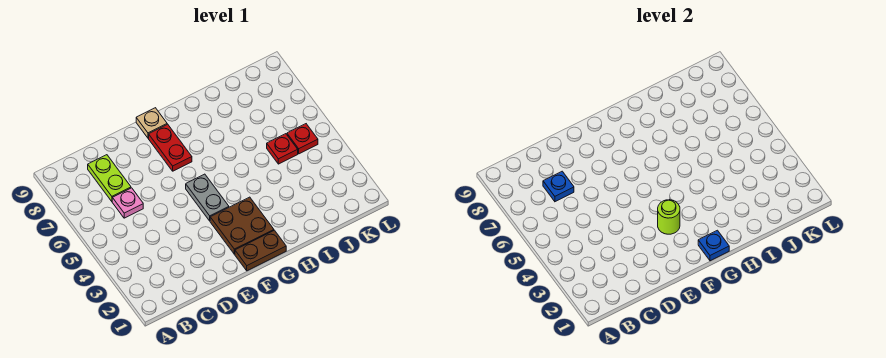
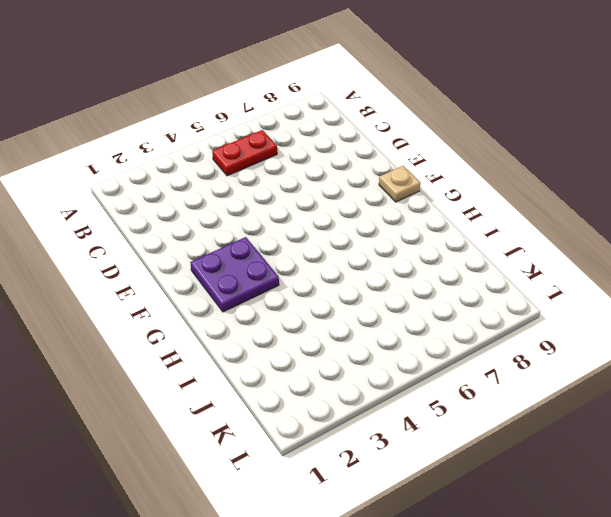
red 1x2 plate [212,130,277,176] -> red 1x2 plate moved to [149,124,192,171]
purple 2x2 plate [190,237,279,312] -> brown 2x2 plate [210,197,274,254]
none -> pink 1x1 plate [112,188,143,218]
none -> lime 1x2 plate [88,155,131,201]
none -> brown 1x2 plate [235,230,286,271]

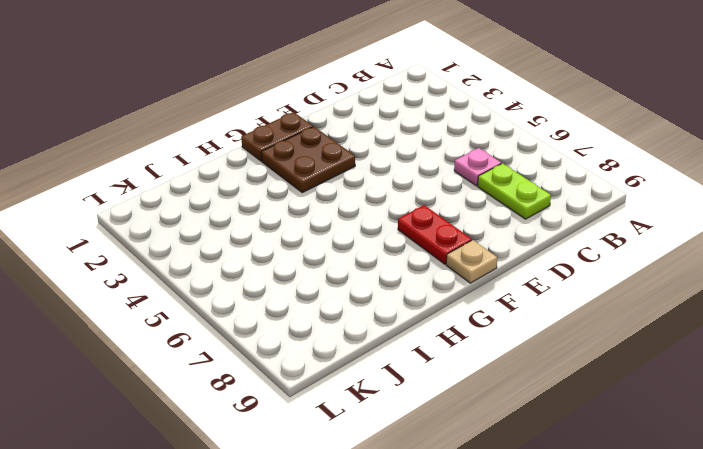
none -> grey 1x2 plate [186,174,229,221]
none -> red 1x1 plate [267,134,298,164]
none -> red 1x1 plate [287,124,318,154]

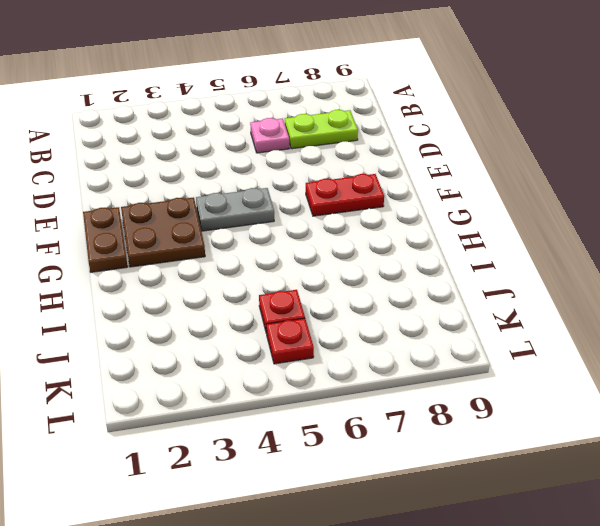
none -> tan 1x1 plate [136,108,167,138]
none -> blue 1x1 plate [543,171,574,202]
none -> lime 1x1 round brick [658,200,680,234]

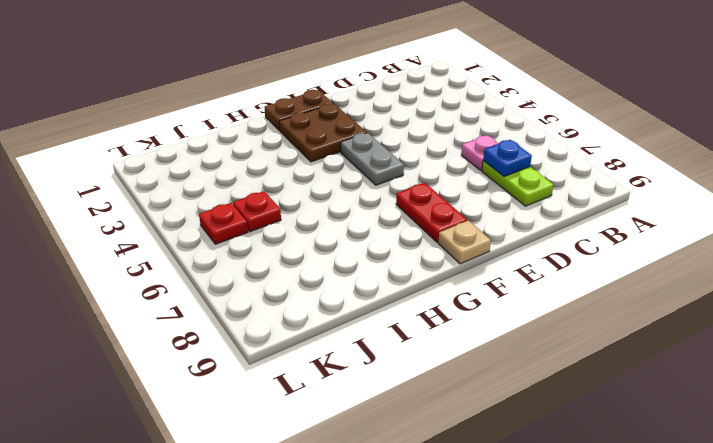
none -> lime 1x1 round brick [658,200,680,234]
none -> blue 1x1 plate [698,230,729,261]

